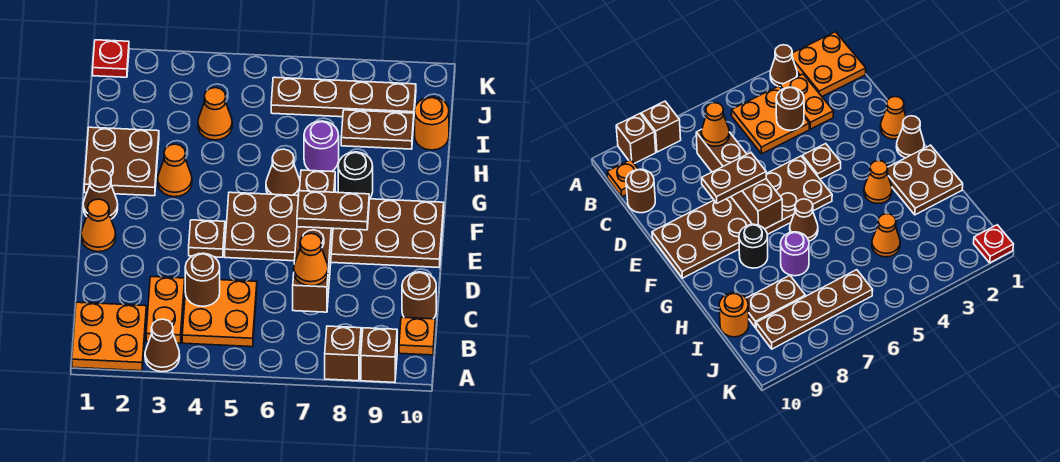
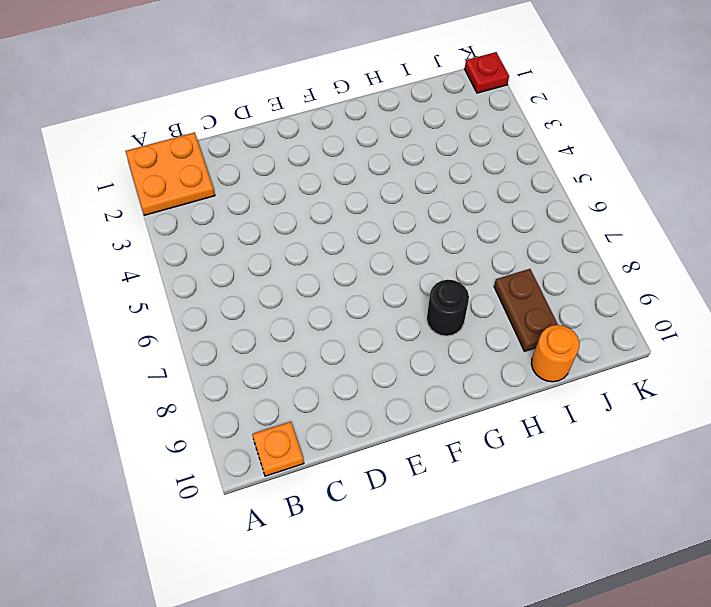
none -> brown 1x1 cone [145,319,180,372]
none -> brown 1x1 brick [325,326,361,381]
none -> brown 1x1 brick [361,328,397,382]

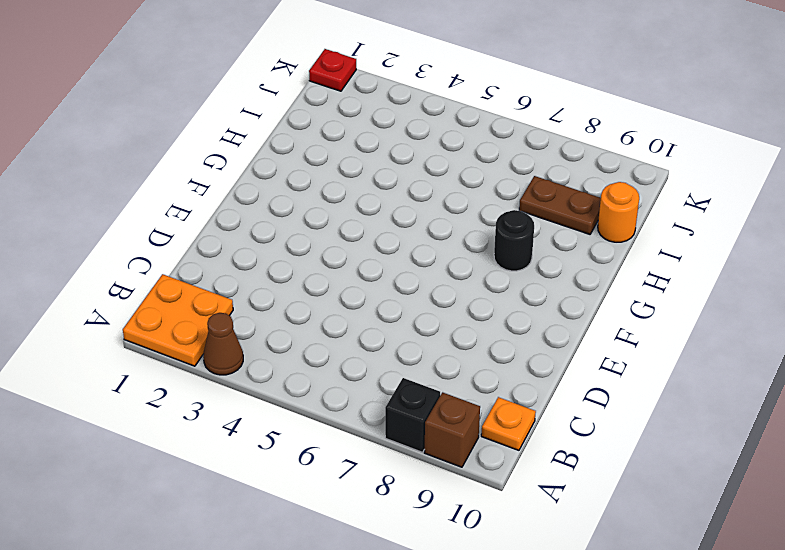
black 1x1 brick [385,378,440,452] -> brown 1x1 brick [325,326,361,381]
none -> orange 1x2 plate [146,277,185,343]
none -> orange 2x2 plate [182,280,257,347]
none -> brown 1x1 round brick [402,272,436,319]

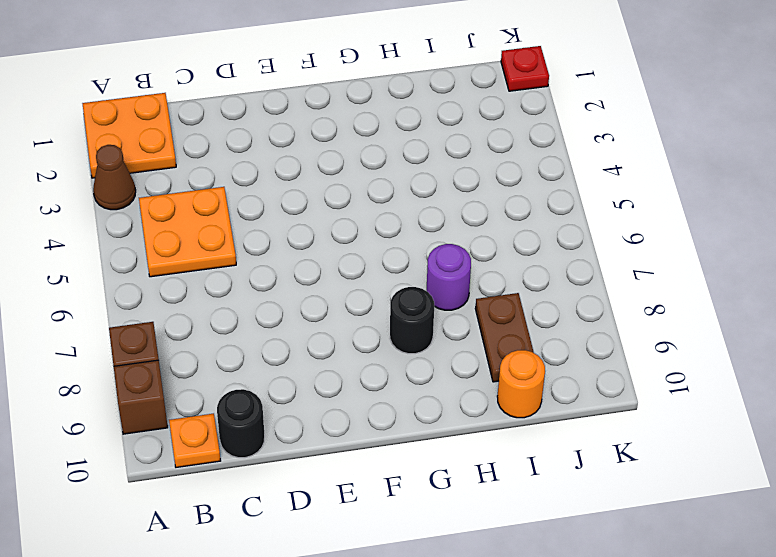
black 1x1 round brick [217,389,265,458] -> brown 1x1 round brick [402,272,436,319]
none -> orange 1x2 plate [146,277,185,343]
none -> orange 1x1 cone [81,199,116,252]
none -> brown 1x1 plate [189,220,225,257]

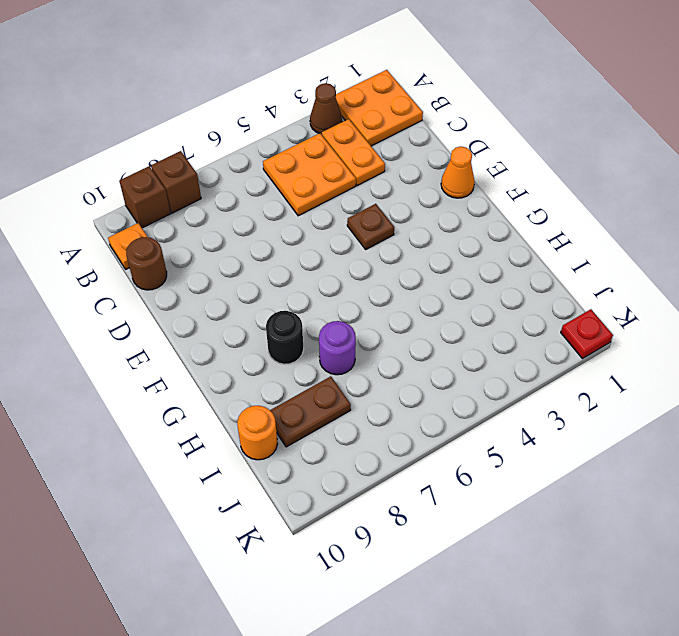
none -> brown 2x6 plate [225,192,444,268]
none -> brown 1x1 cone [83,170,118,219]
none -> brown 2x2 plate [84,127,159,196]

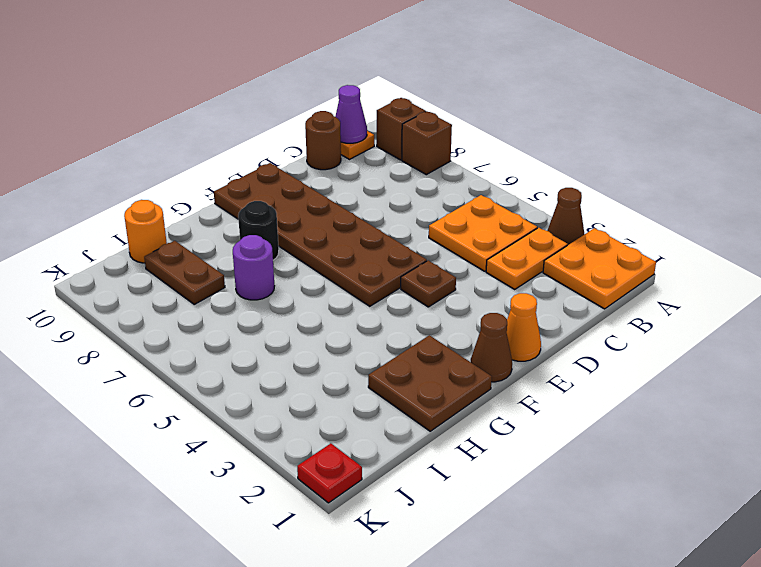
purple 1x1 cone [335,85,367,143] -> none
none -> orange 1x1 cone [158,144,192,197]
none -> brown 1x1 cone [266,149,300,196]
none -> orange 1x1 cone [198,88,232,140]

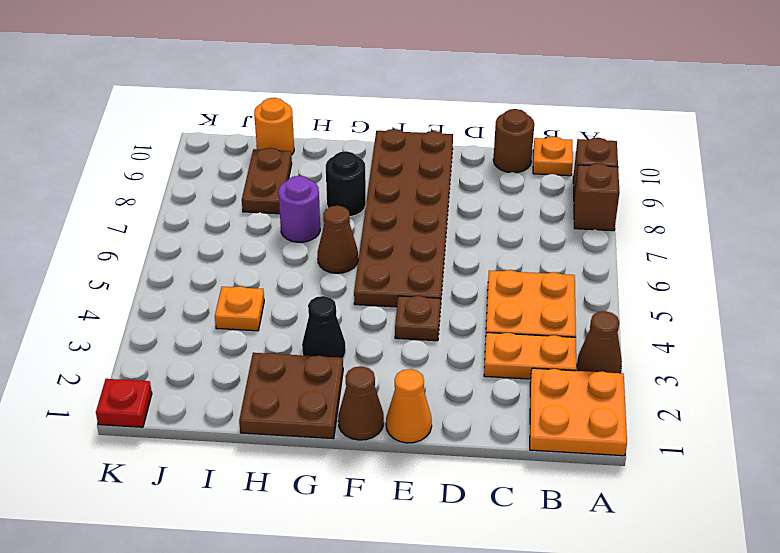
black 1x1 cone [302,296,346,358] -> orange 1x1 cone [158,144,192,197]
orange 1x1 plate [215,286,264,331] -> orange 1x1 cone [198,88,232,140]
none -> brown 1x4 plate [271,77,416,117]
none -> brown 1x1 round brick [185,253,220,306]
none -> brown 1x4 brick [293,170,335,312]

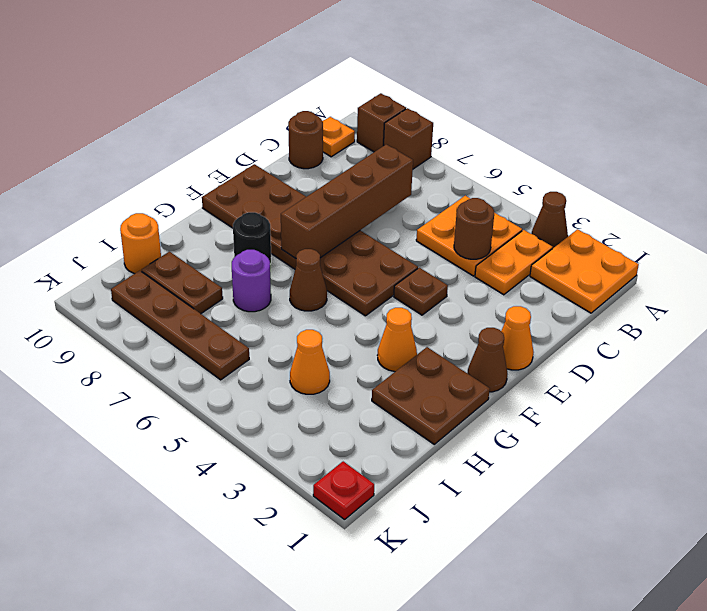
none -> orange 1x1 cone [294,233,328,286]
none -> brown 1x2 plate [297,191,369,230]

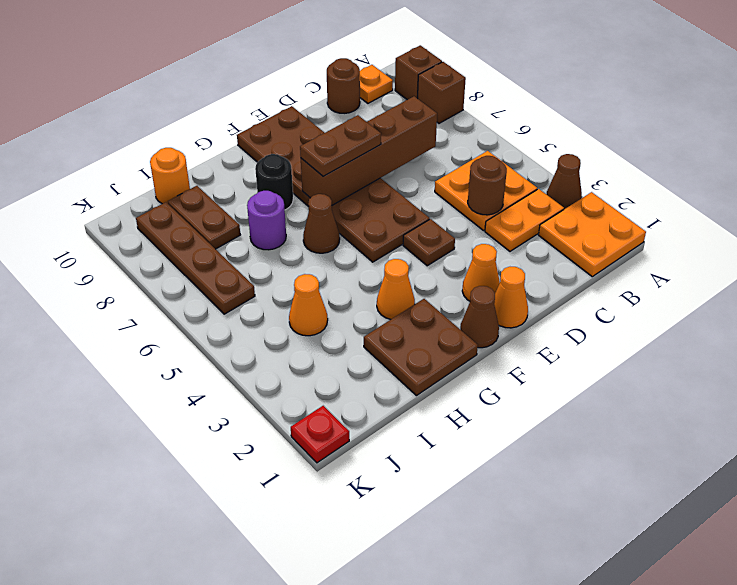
orange 1x1 cone [462,244,500,301] -> orange 1x1 cone moved to [294,233,328,286]
brown 1x2 plate [300,115,381,176] -> brown 1x2 plate turned to [297,191,369,230]

